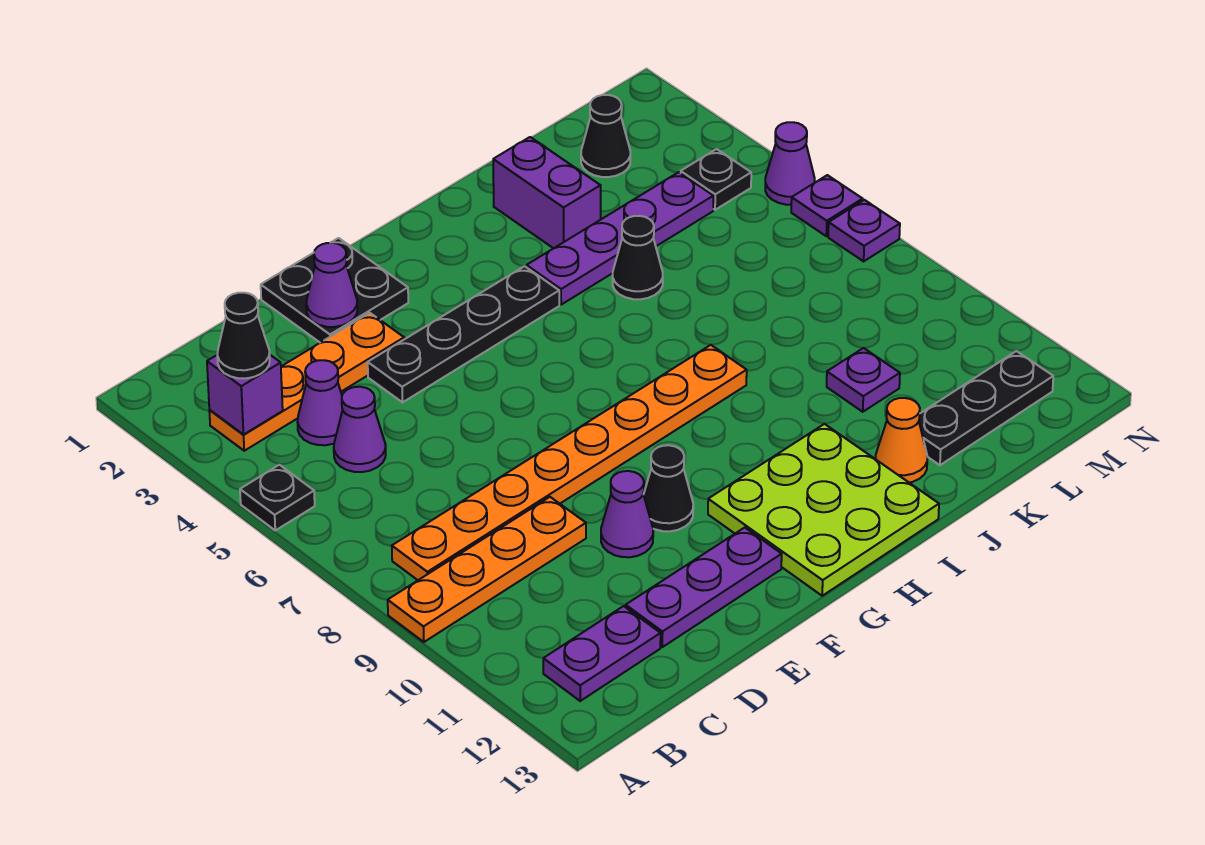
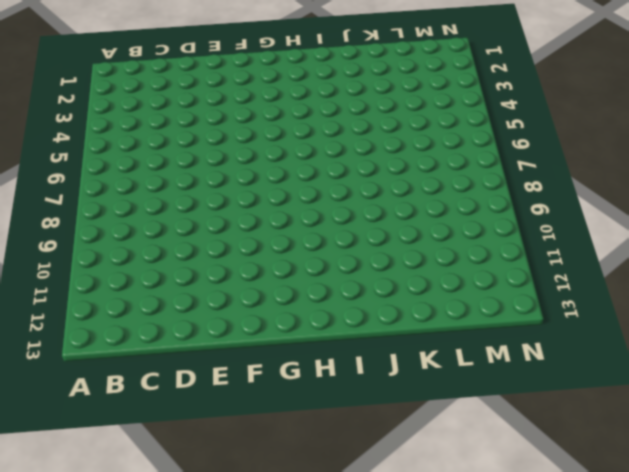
none -> black 1x1 plate [240,465,315,530]
none -> orange 1x4 plate [388,497,586,642]
none -> orange 1x4 plate [209,313,404,451]

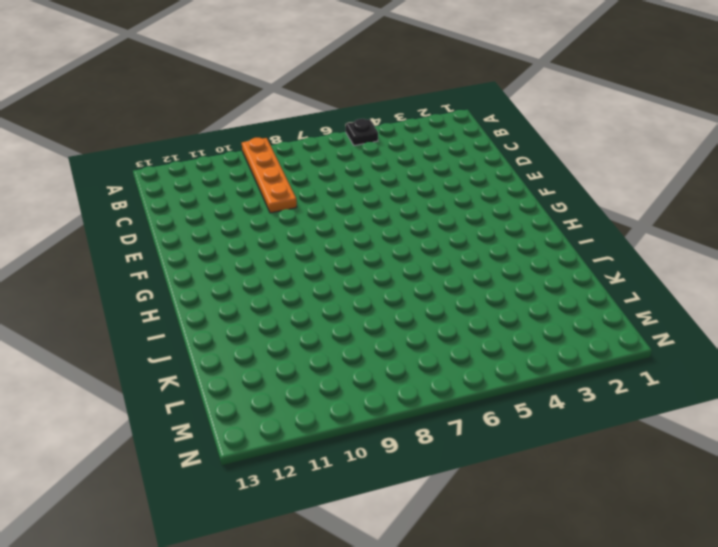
none -> orange 1x4 plate [209,313,404,451]
none -> orange 1x8 plate [392,345,747,580]
none -> purple 1x2 plate [543,606,661,701]

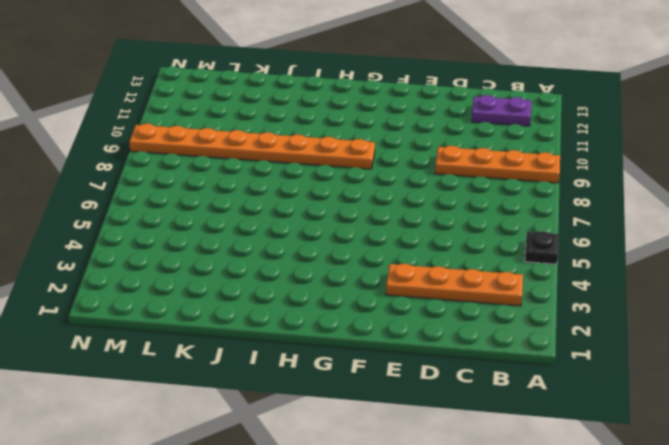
orange 1x8 plate [129,124,375,169] -> orange 1x8 plate moved to [392,345,747,580]
none -> purple 1x1 cone [298,360,343,445]
none -> purple 1x1 cone [334,387,386,472]
none -> purple 1x3 plate [626,528,782,647]

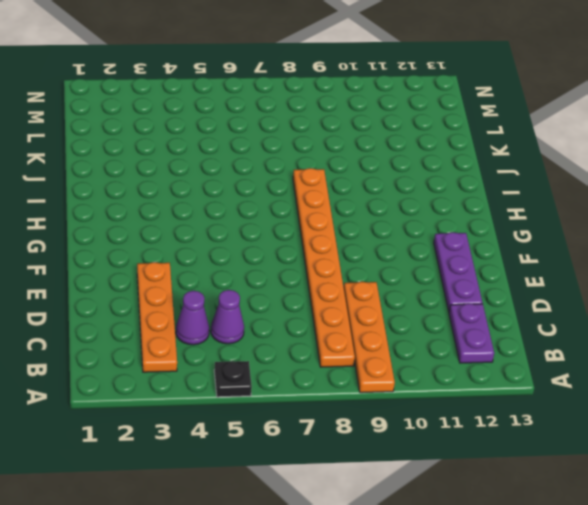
none -> black 2x2 plate [261,238,408,343]
none -> black 1x4 plate [368,266,559,402]
none -> purple 1x1 cone [601,471,653,557]

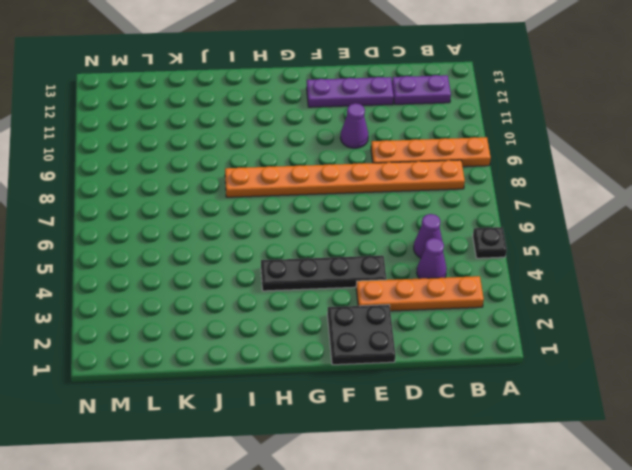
none -> black 1x1 cone [643,445,693,531]
none -> lime 3x3 plate [708,424,939,596]
none -> purple 1x4 plate [527,172,713,305]

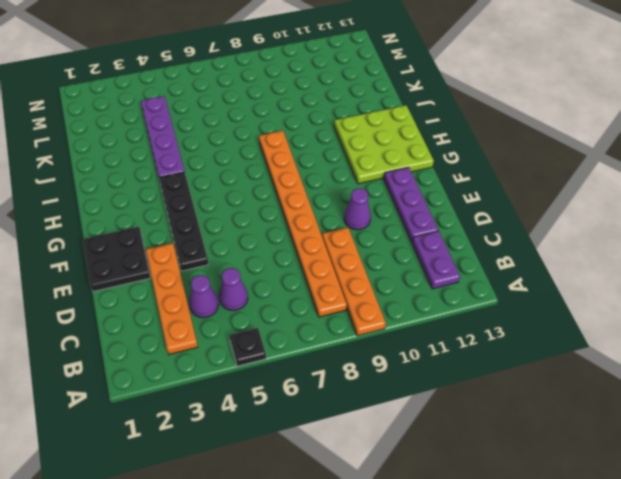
none -> black 1x1 cone [643,445,693,531]
none -> purple 1x2 brick [493,137,601,248]
none -> black 1x1 cone [613,216,663,299]

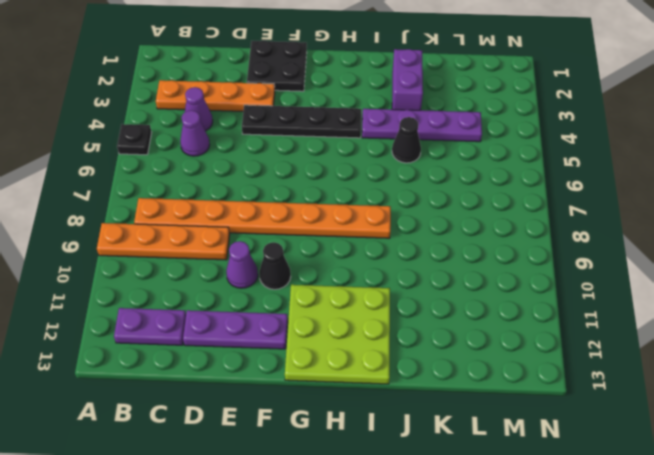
none -> orange 1x1 cone [876,398,927,483]
none -> purple 1x1 plate [827,348,900,412]
none -> black 1x3 plate [919,351,1053,465]

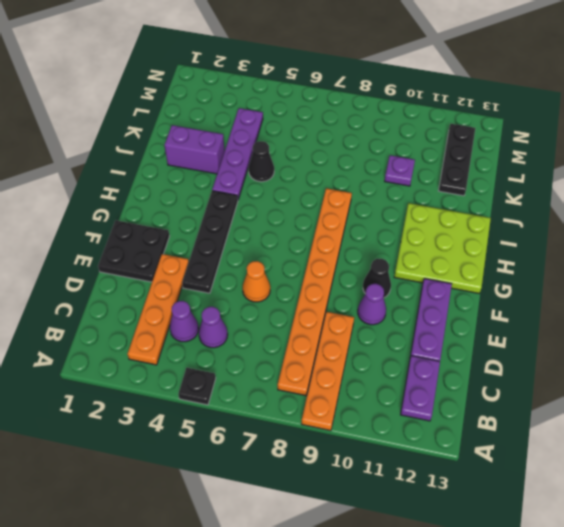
orange 1x1 cone [242,261,270,302] -> orange 1x1 cone moved to [876,398,927,483]
none -> black 1x1 cone [581,95,630,177]
none -> black 1x1 plate [681,149,751,210]
none -> purple 1x1 cone [765,122,815,205]

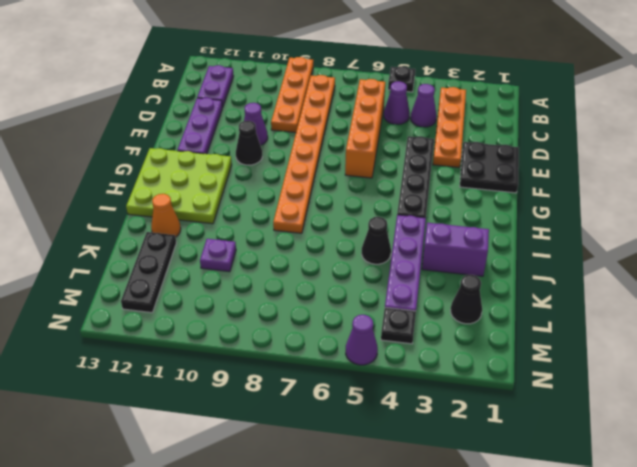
orange 1x4 brick [345,79,385,178] -> none
none -> purple 1x1 plate [791,175,863,236]
none -> purple 1x1 plate [828,200,900,261]
none -> purple 1x1 brick [207,355,283,435]

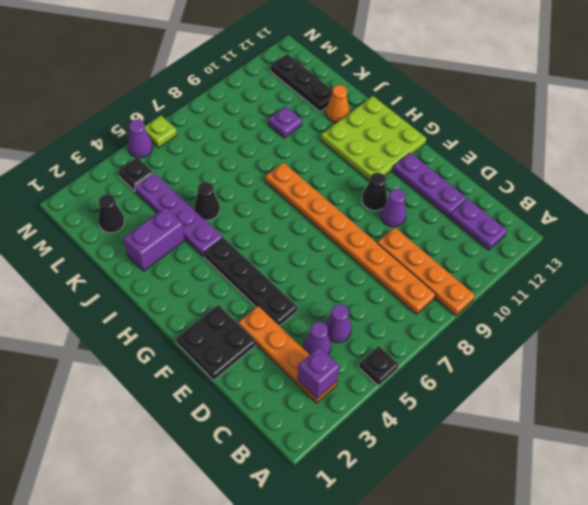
lime 1x1 plate [145,115,177,148] -> purple 1x1 plate [791,175,863,236]
none -> purple 1x1 plate [828,200,900,261]
none -> purple 1x1 cone [306,243,357,327]
none -> black 1x1 cone [217,293,270,378]

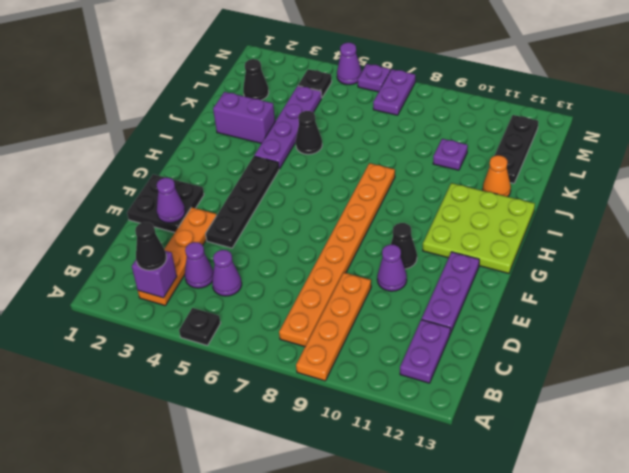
purple 1x2 plate [373,69,415,115] -> purple 1x1 plate [828,200,900,261]

